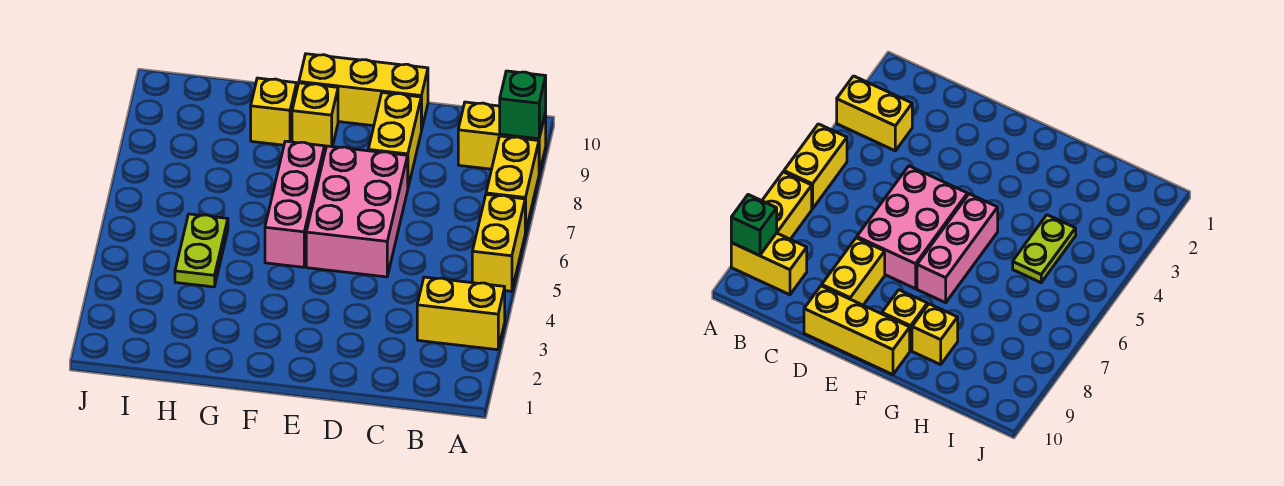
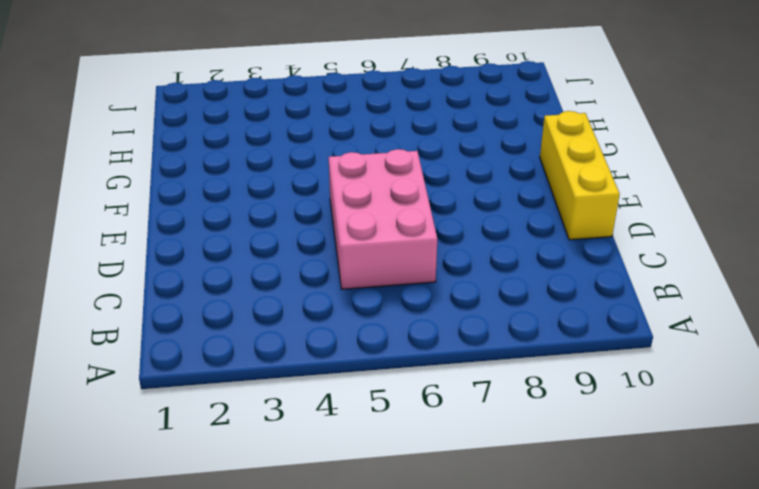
pink 2x3 brick [329,149,437,289] -> pink 2x3 brick turned to [306,146,408,277]
none -> yellow 1x2 brick [417,277,505,350]
none -> yellow 1x2 brick [472,194,525,291]
none -> yellow 1x2 brick [486,136,539,233]

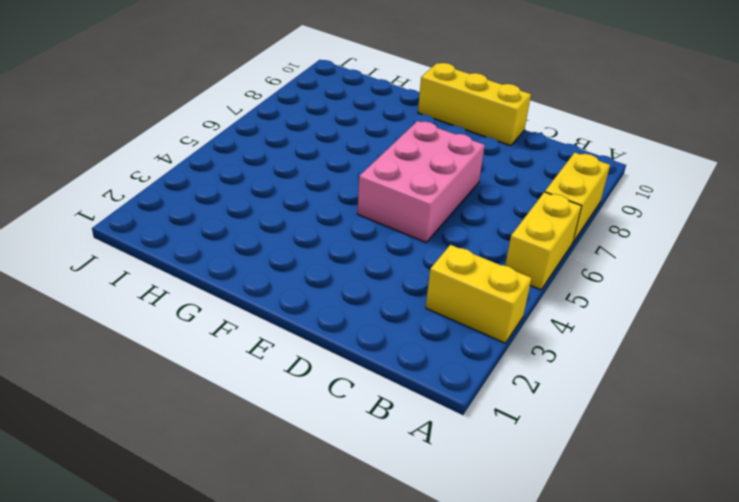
none -> yellow 1x2 brick [458,102,546,173]
none -> yellow 1x2 brick [368,93,421,187]
none -> pink 1x3 brick [265,141,325,267]

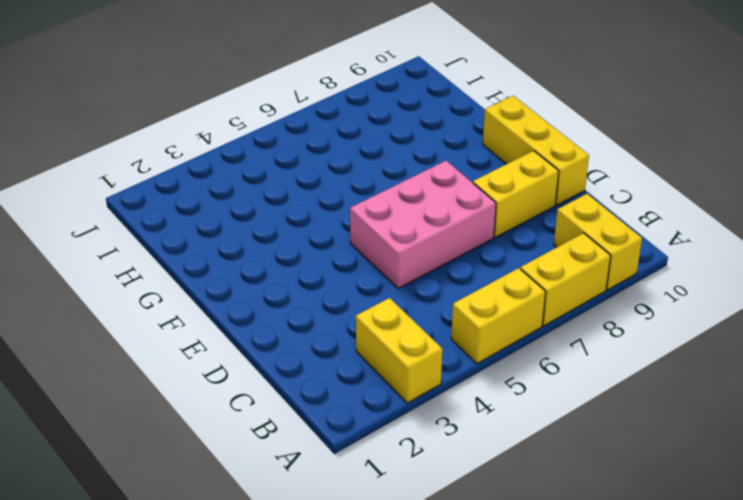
none -> pink 1x3 brick [265,141,325,267]
none -> yellow 1x1 brick [292,83,338,150]
none -> yellow 1x1 brick [251,78,297,145]

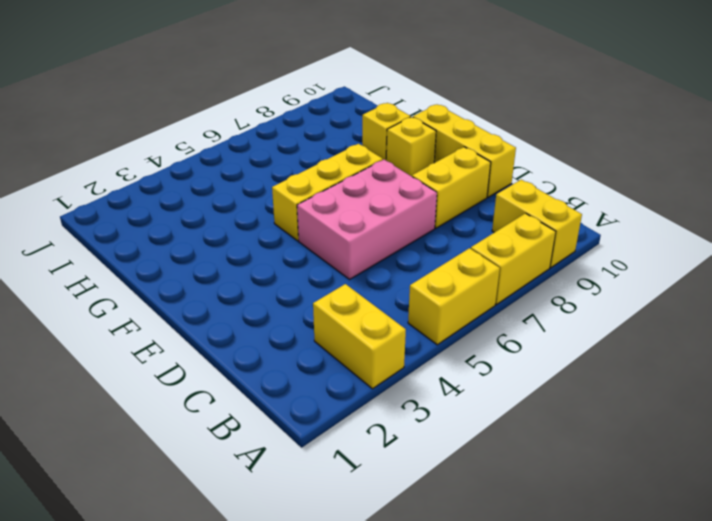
yellow 1x3 brick [272,144,383,241] -> pink 1x3 brick [265,141,325,267]
none -> lime 1x2 plate [175,214,228,287]
none -> green 1x1 brick [500,71,546,139]

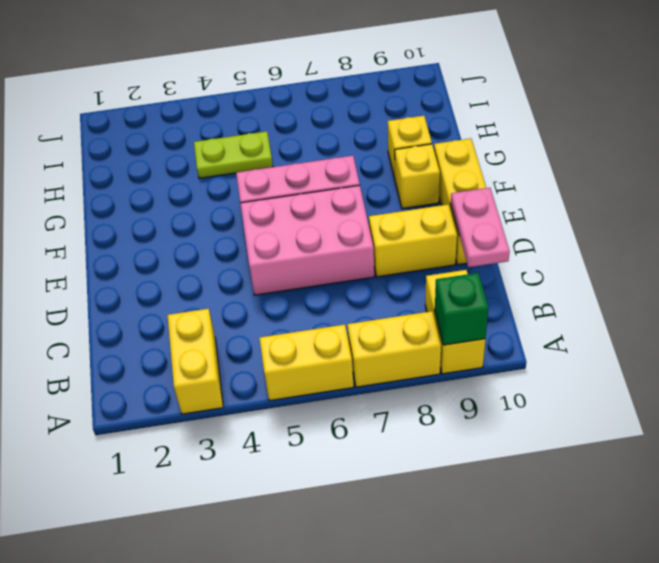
pink 1x2 plate [451,188,510,267] -> none

